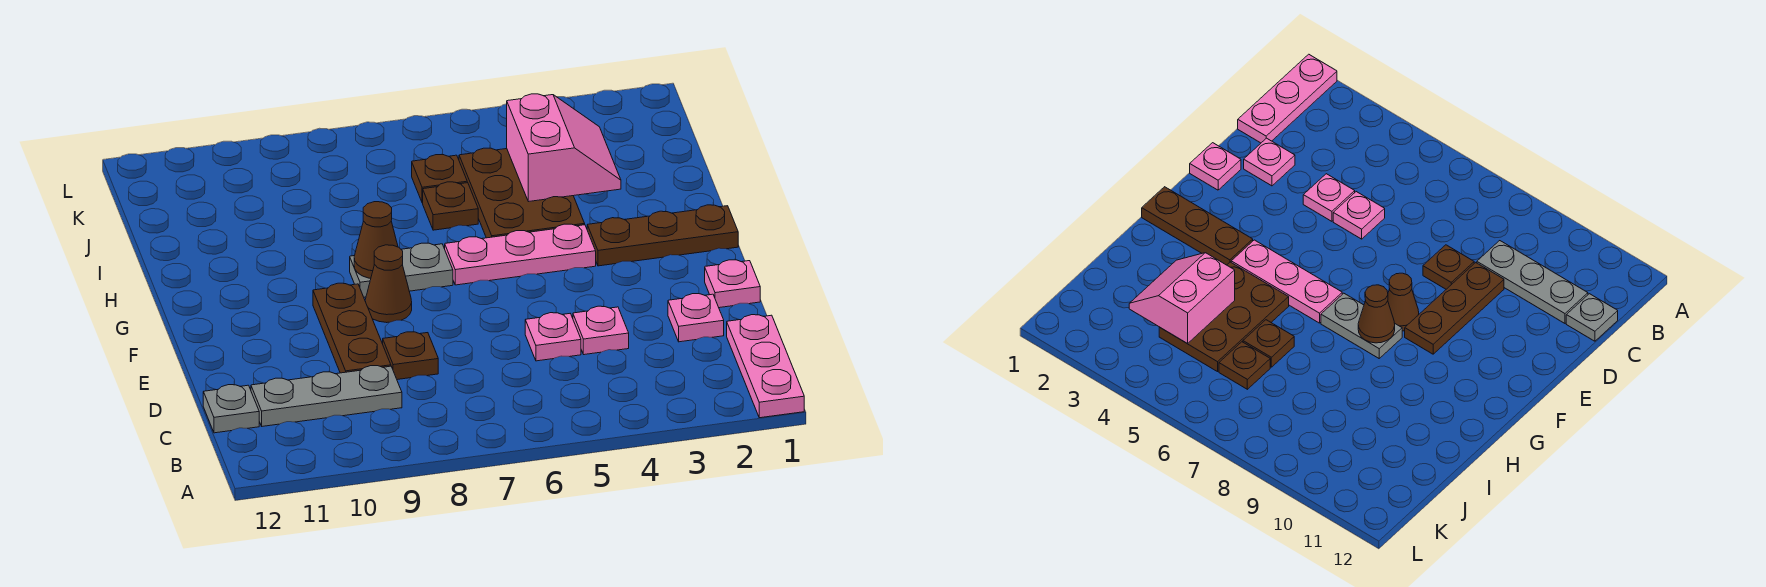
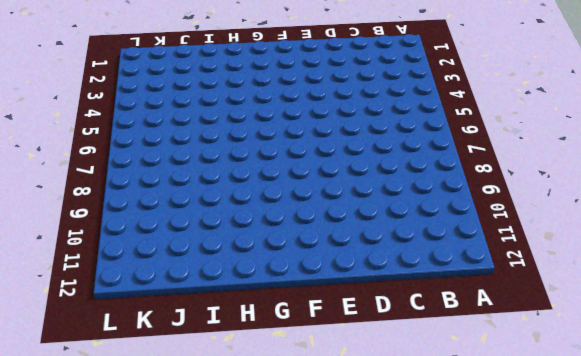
none -> pink 1x3 plate [727,315,804,418]
none -> grey 1x3 plate [251,366,402,426]
none -> grey 1x1 plate [203,385,259,433]

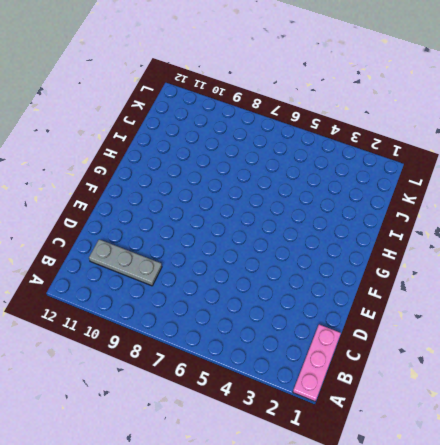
none -> grey 1x1 plate [203,385,259,433]
none -> pink 1x1 plate [668,294,724,342]
none -> pink 1x1 plate [573,306,629,355]

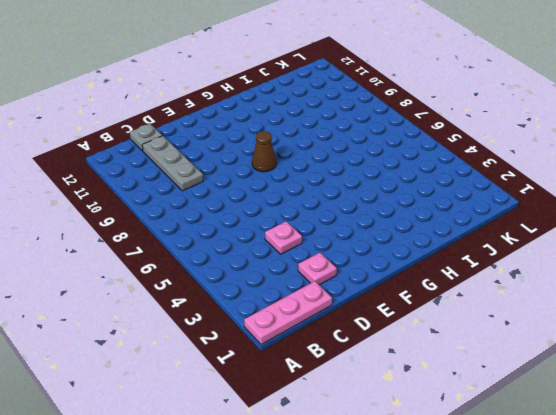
none -> pink 1x1 plate [525,313,581,361]
none -> brown 1x1 plate [383,332,438,380]
none -> brown 1x3 plate [313,283,391,373]

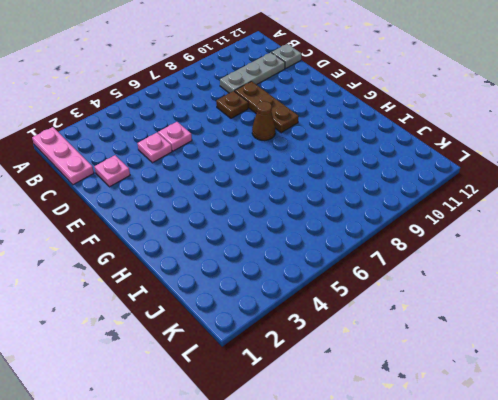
none -> pink 1x1 plate [705,260,760,308]
none -> brown 1x3 plate [587,205,738,266]
none -> pink 1x3 plate [445,224,596,285]

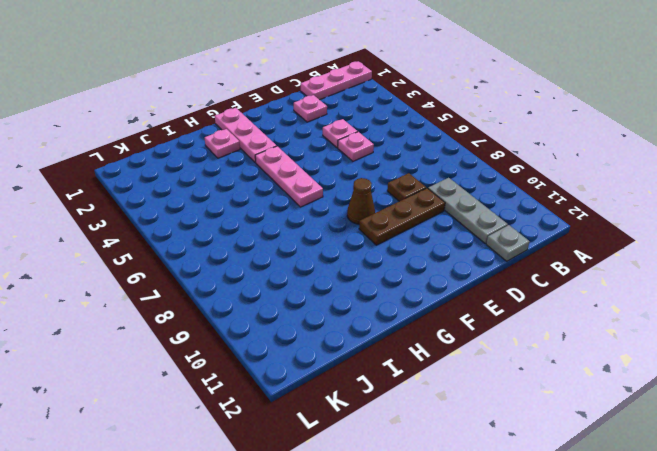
pink 1x3 plate [215,108,276,163] -> brown 1x3 plate [587,205,738,266]
pink 1x1 plate [205,129,240,158] -> pink 1x1 plate moved to [705,260,760,308]
none -> grey 1x2 plate [350,243,453,297]
none -> brown 2x3 plate [459,148,585,238]
none -> brown 1x1 plate [423,182,478,230]

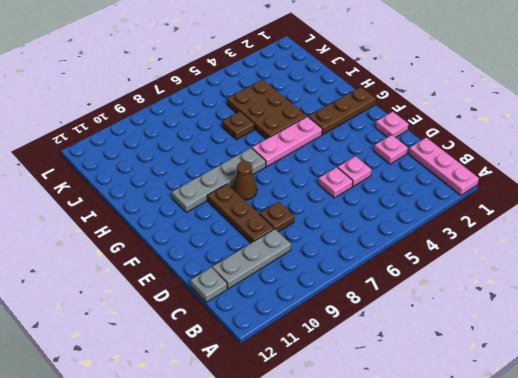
grey 1x4 plate [172,148,266,212] -> grey 1x2 plate [350,243,453,297]
none -> brown 1x1 plate [412,155,467,203]
none -> brown 1x1 cone [354,202,398,278]
none -> pink 2x2 slope [507,94,621,202]

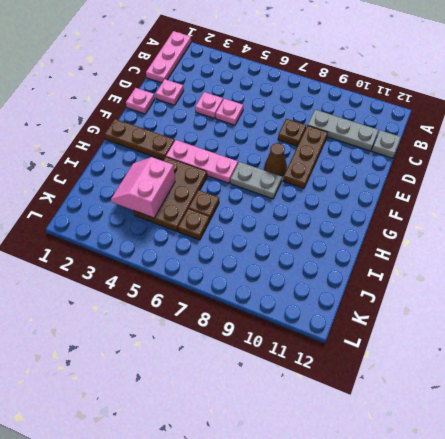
none -> brown 1x1 cone [354,202,398,278]

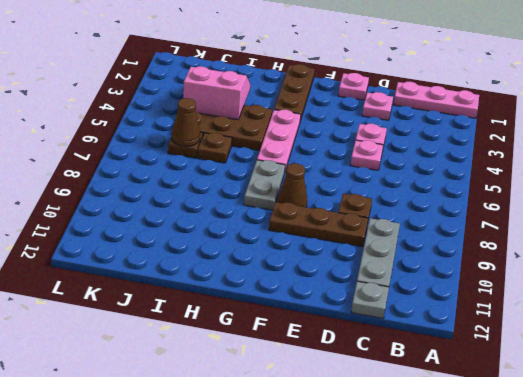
brown 1x1 cone [171,98,200,146] -> brown 1x1 cone moved to [354,202,398,278]

